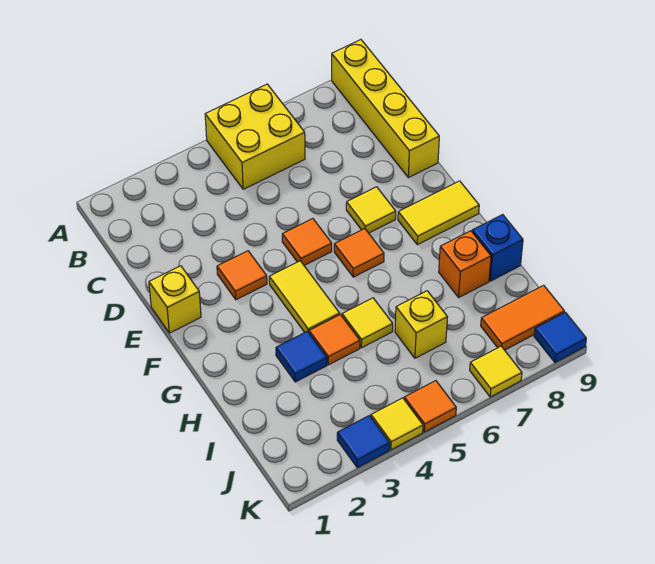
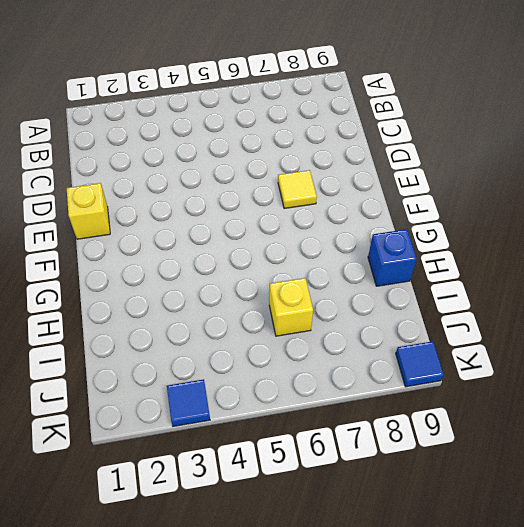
none -> yellow 2x2 brick [205,84,305,189]
none -> yellow 1x4 brick [332,40,439,178]
none -> orange 1x1 tile [217,251,267,300]

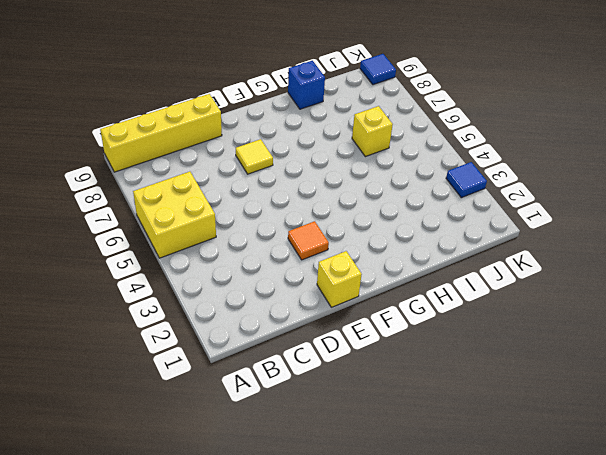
none -> orange 1x1 tile [282,219,332,265]
none -> yellow 1x2 tile [269,261,340,333]
none -> orange 1x1 tile [334,229,384,277]

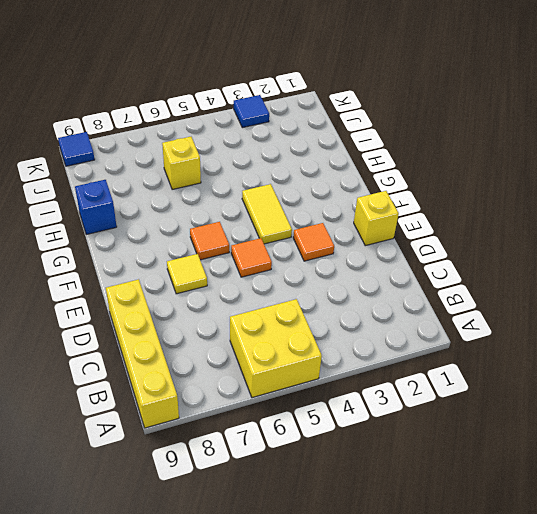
none -> yellow 1x2 tile [398,181,479,245]
none -> blue 1x1 tile [276,331,327,382]
none -> orange 1x1 tile [309,315,360,365]

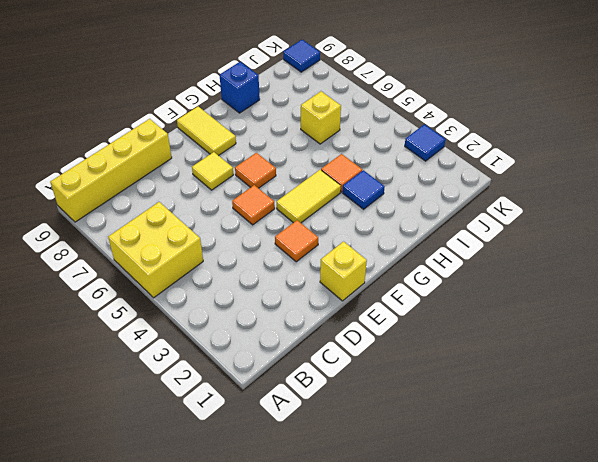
none -> yellow 1x1 tile [342,298,393,348]
none -> orange 1x1 brick [439,231,491,297]
none -> orange 1x2 tile [481,285,564,350]

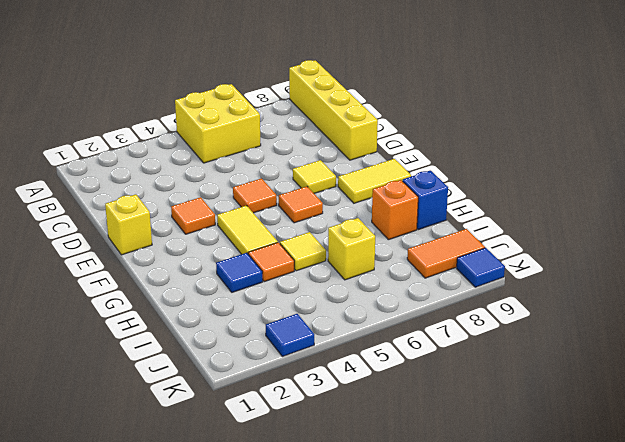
none -> yellow 1x1 tile [371,398,423,450]
none -> orange 1x1 tile [404,381,456,432]
none -> yellow 1x1 tile [470,346,522,397]

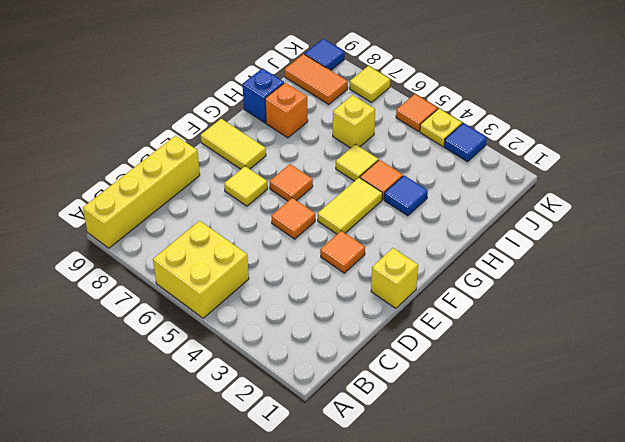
yellow 1x1 plate [420,109,462,146] -> yellow 1x1 tile [371,398,423,450]

